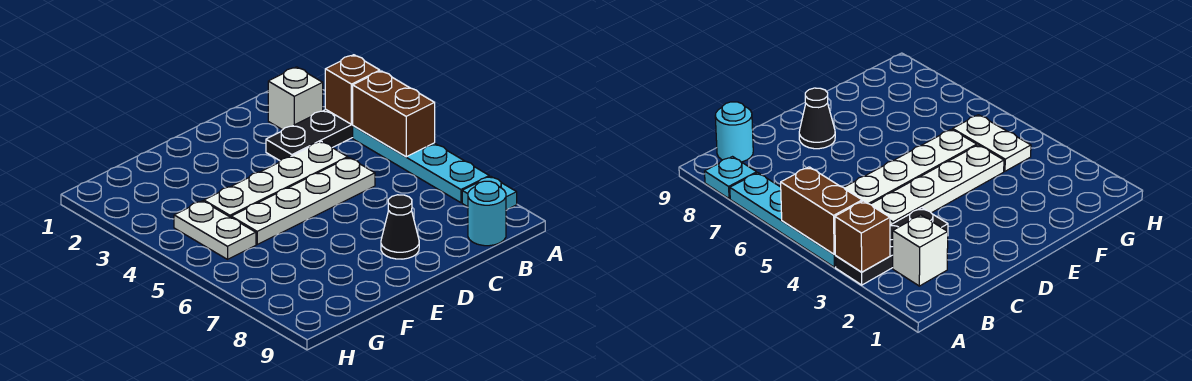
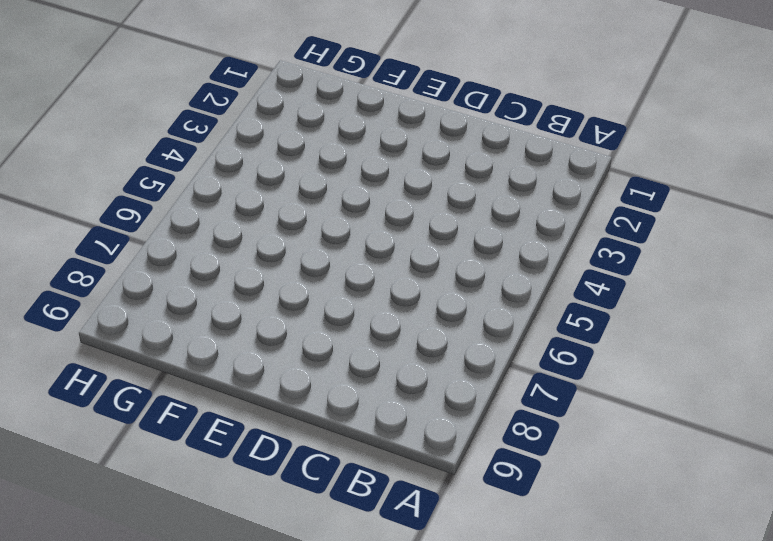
none -> black 1x3 plate [266,109,353,161]
none -> cyan 1x4 plate [353,126,489,203]

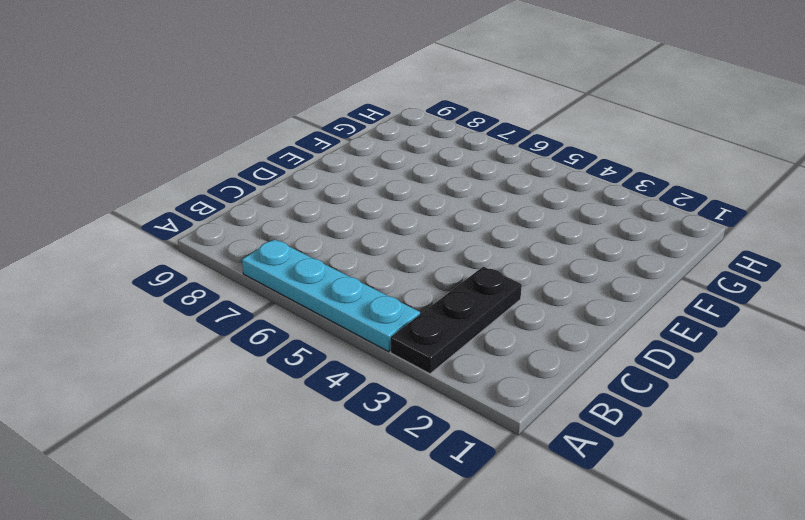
none -> cyan 1x1 plate [462,176,517,210]
none -> white 1x1 brick [268,67,323,130]

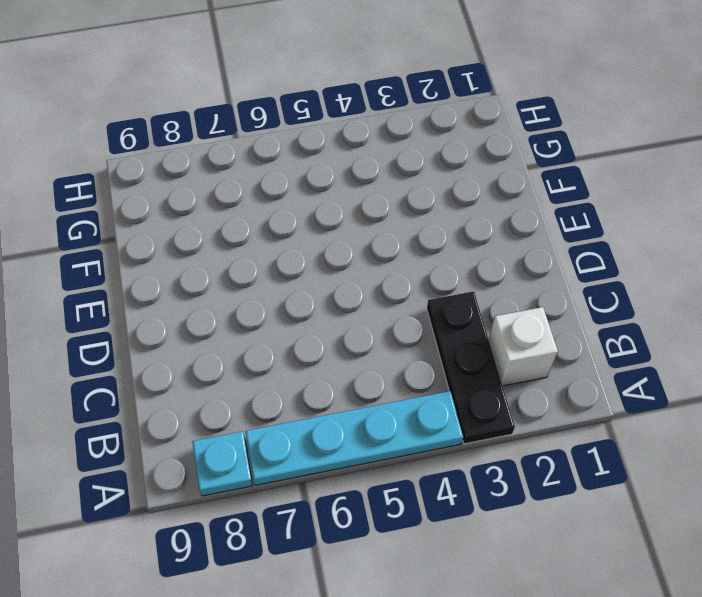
none -> cyan 1x1 round brick [468,181,506,246]
none -> white 1x4 plate [204,141,348,217]

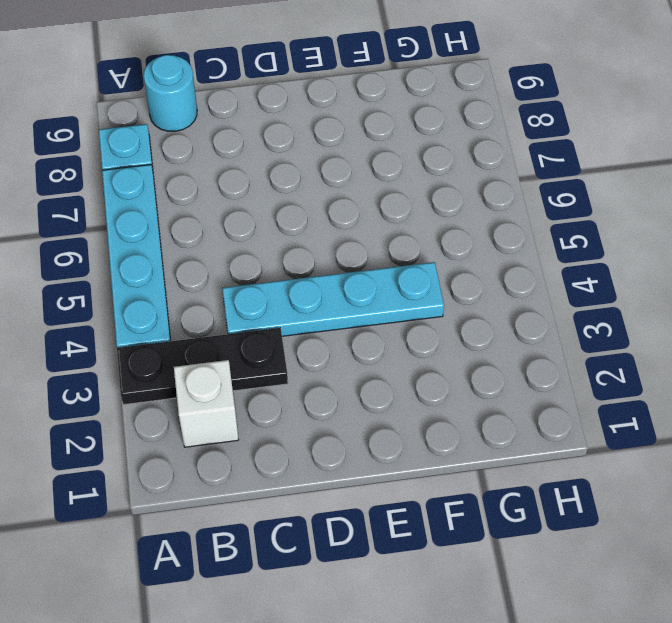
cyan 1x4 plate [222,262,444,336] -> white 1x4 plate [204,141,348,217]
none -> white 1x4 plate [231,158,375,244]
none -> black 1x1 cone [381,195,419,259]

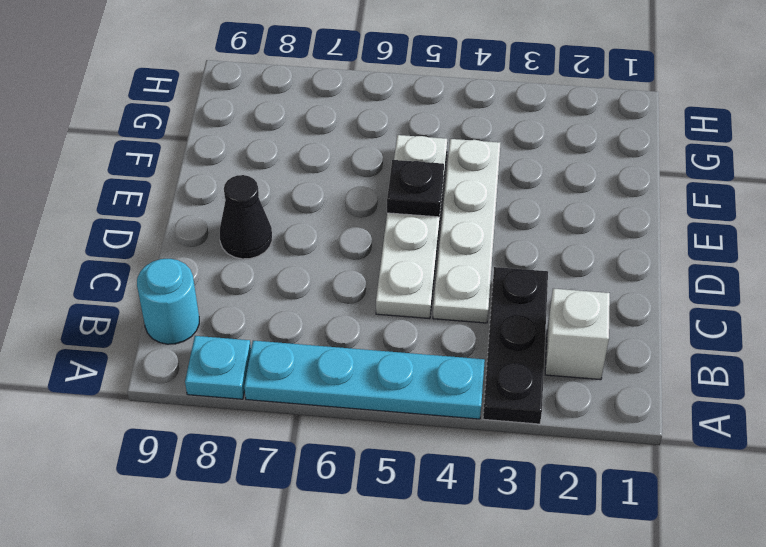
black 1x1 plate [387,160,444,217] -> none
none -> white 1x2 plate [174,201,256,259]
none -> brown 1x1 brick [325,55,380,124]

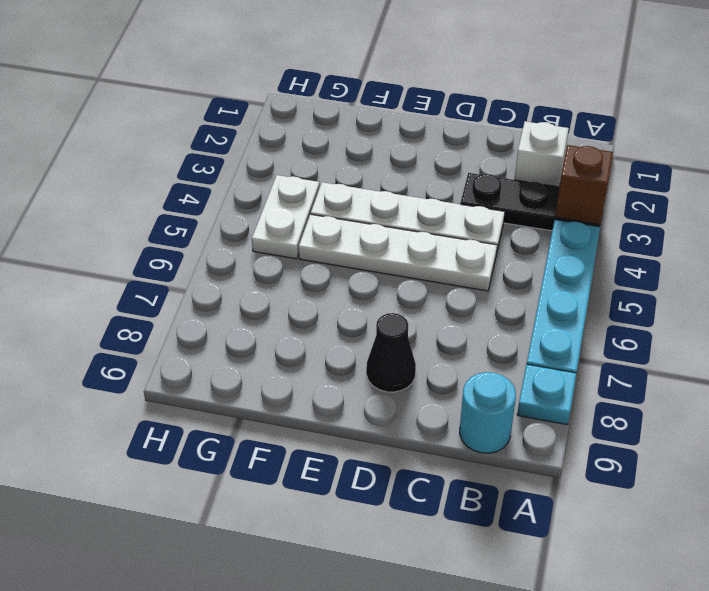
none -> brown 1x2 brick [353,71,435,157]

